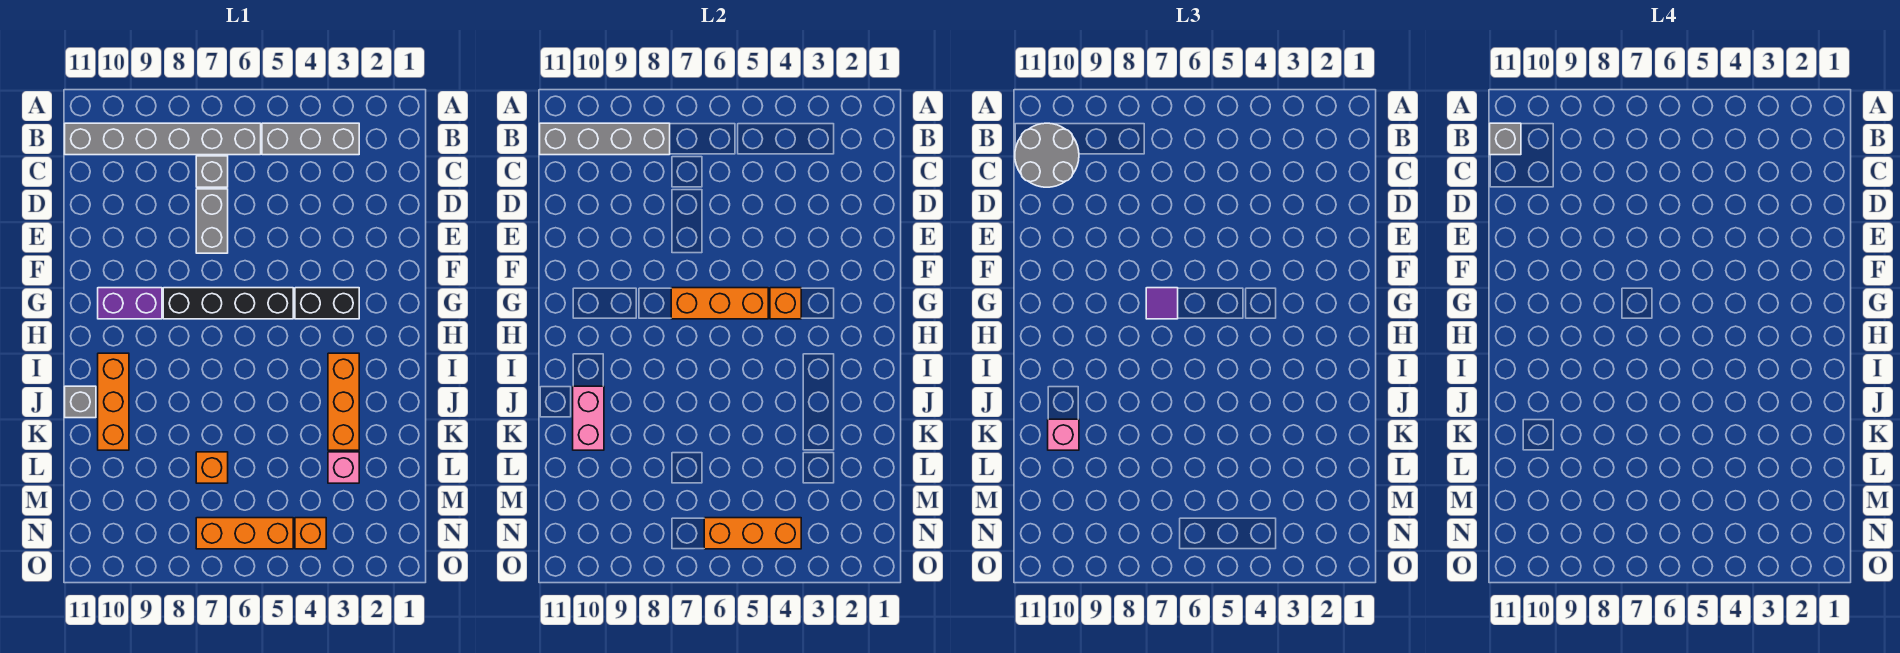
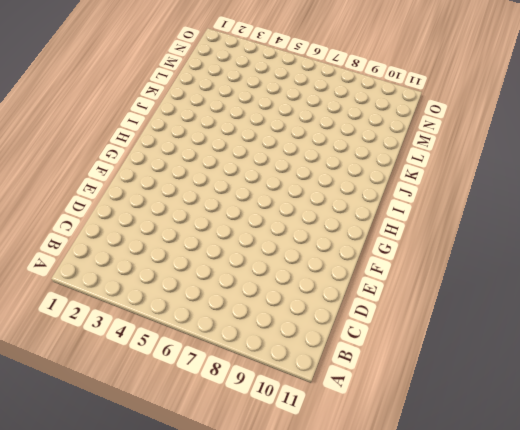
none -> grey 1x3 brick [262,123,359,155]
none -> grey 1x6 brick [65,123,261,155]
none -> grey 1x1 brick [196,156,228,187]

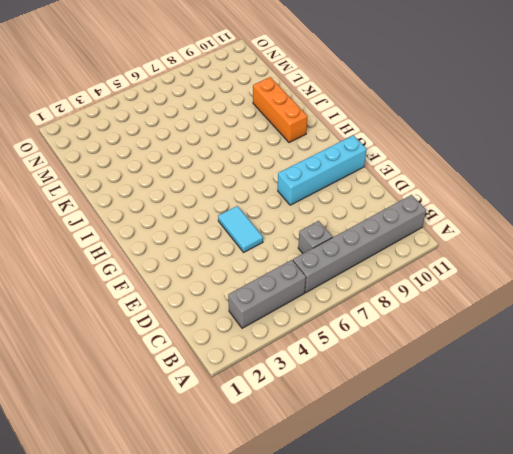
cyan 1x2 tile [218,206,263,252] -> none
cyan 1x4 brick [278,135,367,205] -> none
none -> grey 1x2 brick [196,189,228,253]
none -> black 1x2 brick [295,288,359,319]
none -> black 1x4 brick [163,288,293,319]

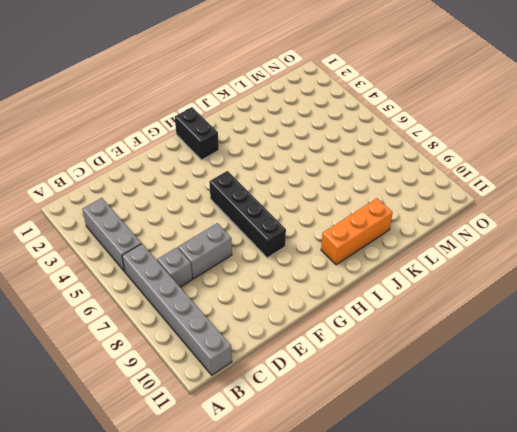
black 1x2 brick [175,107,219,160] -> black 1x2 brick moved to [295,288,359,319]
none -> purple 1x2 brick [98,288,162,319]
none -> orange 1x3 brick [328,353,359,450]
none -> grey 1x1 brick [65,386,96,418]

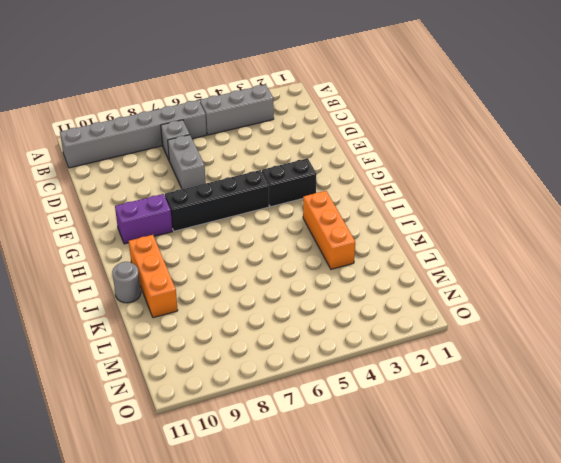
grey 1x1 round brick [112,262,141,303] -> grey 1x1 brick [65,386,96,418]
none -> pink 1x1 brick [328,452,359,483]
none -> orange 1x1 brick [196,452,228,483]
none -> orange 1x1 brick [295,518,326,549]

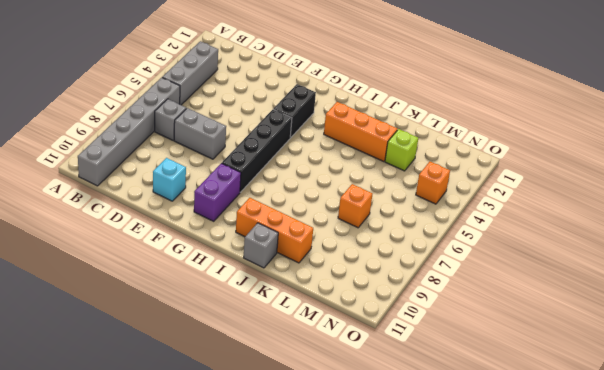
cyan 1x1 brick [153,158,186,201] -> none
lime 1x1 brick [385,129,418,171] -> pink 1x1 brick [328,452,359,483]
none -> orange 1x3 brick [196,518,293,549]
none -> grey 1x4 brick [540,123,670,155]
none -> orange 1x1 brick [770,288,801,319]

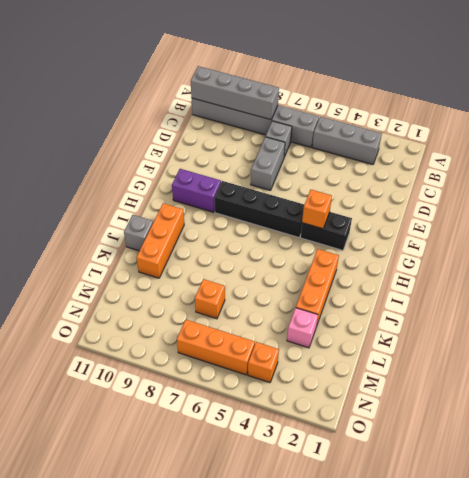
none -> orange 1x3 brick [671,288,768,319]
none -> pink 1x2 brick [573,386,604,450]
none -> orange 1x3 brick [704,518,801,549]

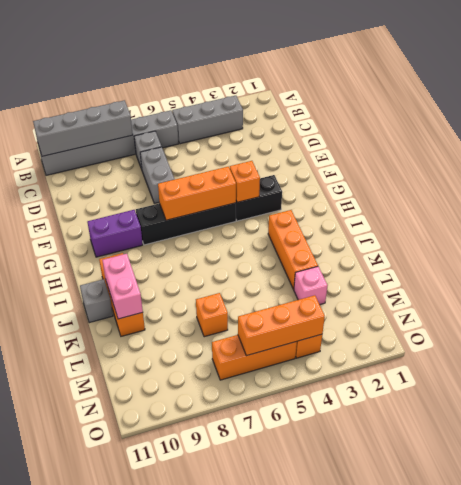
none -> grey 2x2 round brick [1015,123,1079,187]
none -> purple 1x1 tile [1146,288,1178,319]
none -> pink 1x1 brick [1048,419,1079,450]

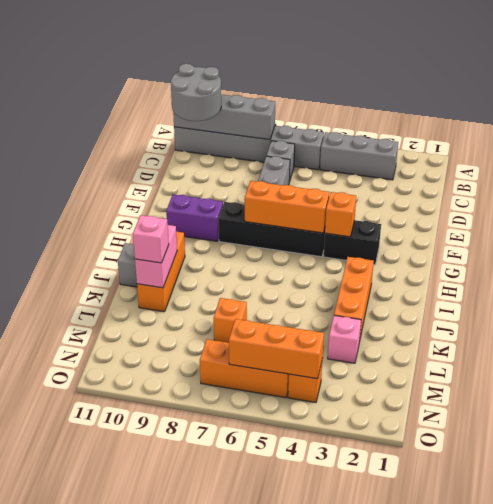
none -> purple 1x1 tile [1146,288,1178,319]
none -> grey 1x1 brick [1490,123,1521,155]

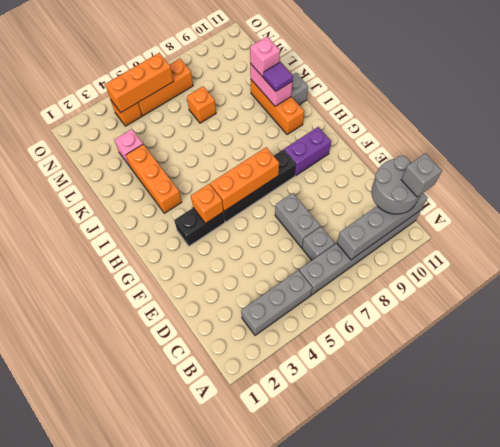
purple 1x1 tile [263,62,293,91] -> purple 1x1 tile moved to [1146,288,1178,319]

